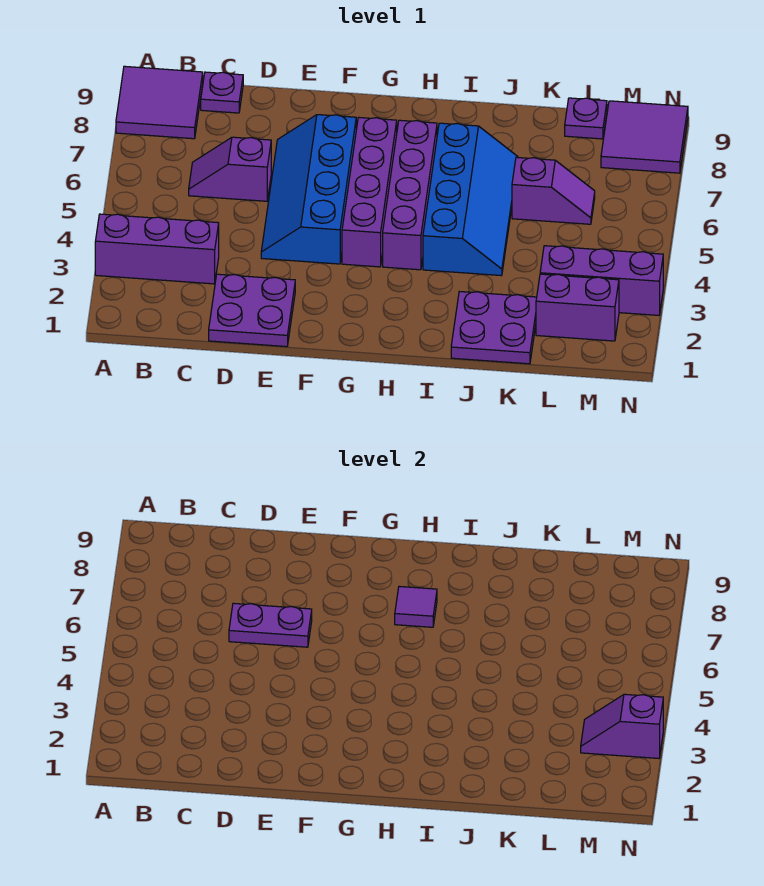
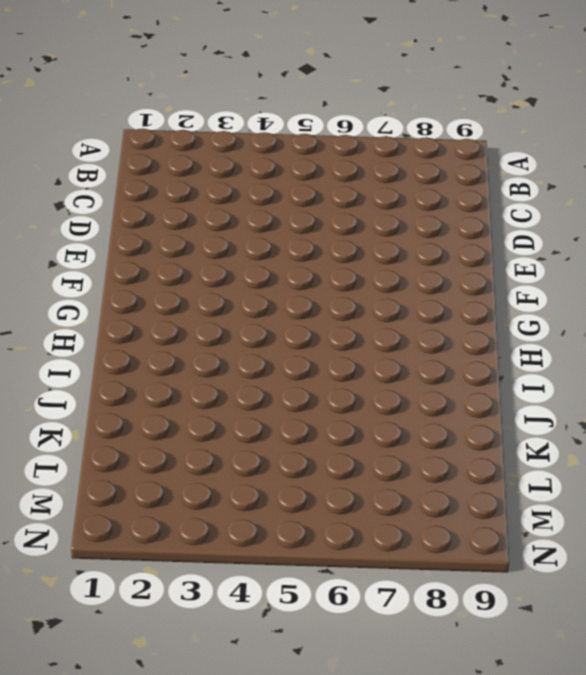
none -> purple 1x3 brick [95,214,219,284]
none -> purple 2x2 tile [116,66,203,139]
none -> purple 1x2 slope [189,137,271,201]

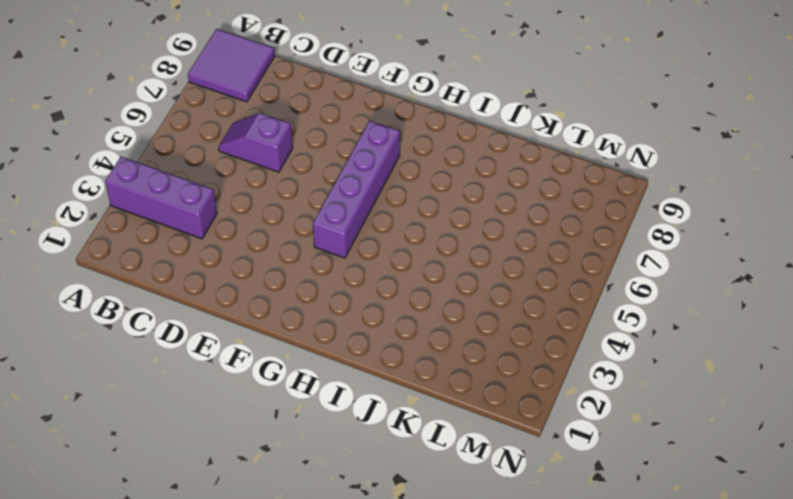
none -> purple 1x1 plate [201,72,243,113]
none -> purple 2x2 plate [209,274,295,347]
none -> blue 2x4 slope [261,115,356,264]

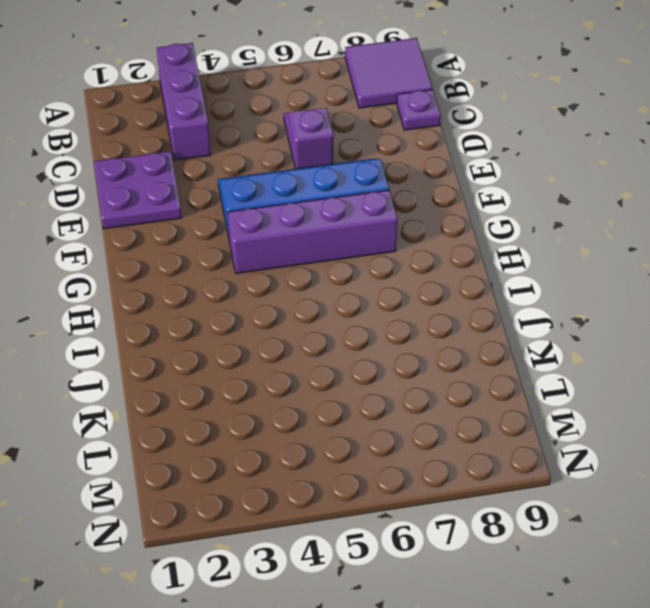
none -> purple 1x4 brick [383,120,437,270]
none -> blue 2x4 slope [423,123,518,276]
none -> purple 2x2 plate [451,292,537,364]

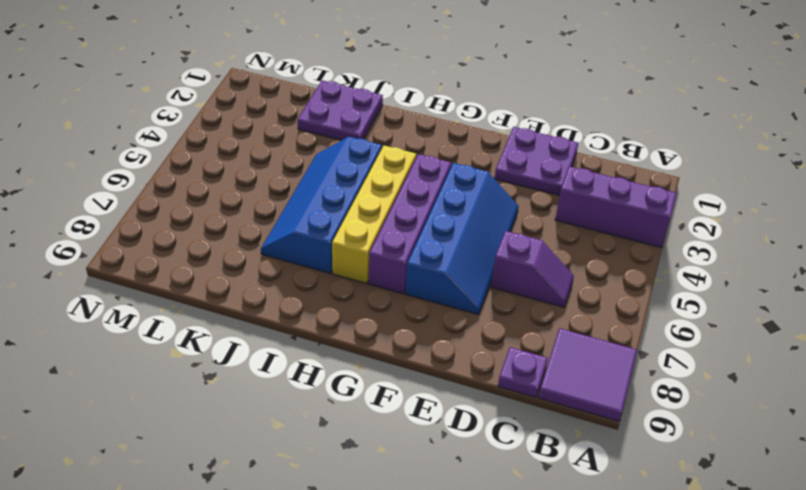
yellow 1x4 brick [332,146,416,284] -> purple 1x4 brick [383,120,437,270]
none -> purple 1x2 slope [512,157,595,224]
none -> purple 1x2 brick [536,274,619,341]
none -> purple 1x3 brick [540,246,663,315]

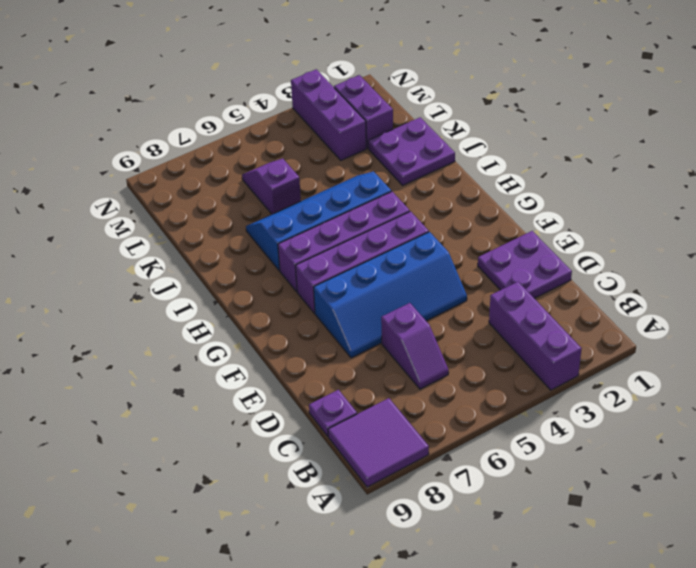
none -> purple 1x1 plate [565,98,607,139]
none -> purple 2x2 tile [601,101,688,173]
none -> purple 1x2 plate [229,603,312,647]

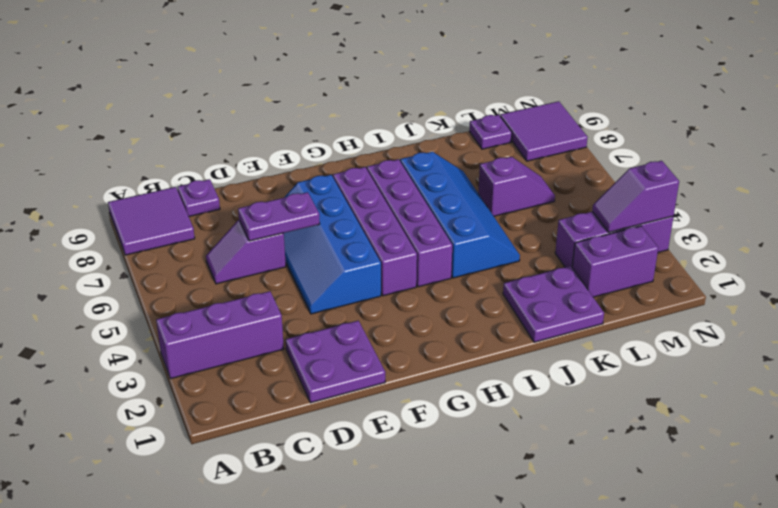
none -> purple 1x1 tile [395,586,437,627]

